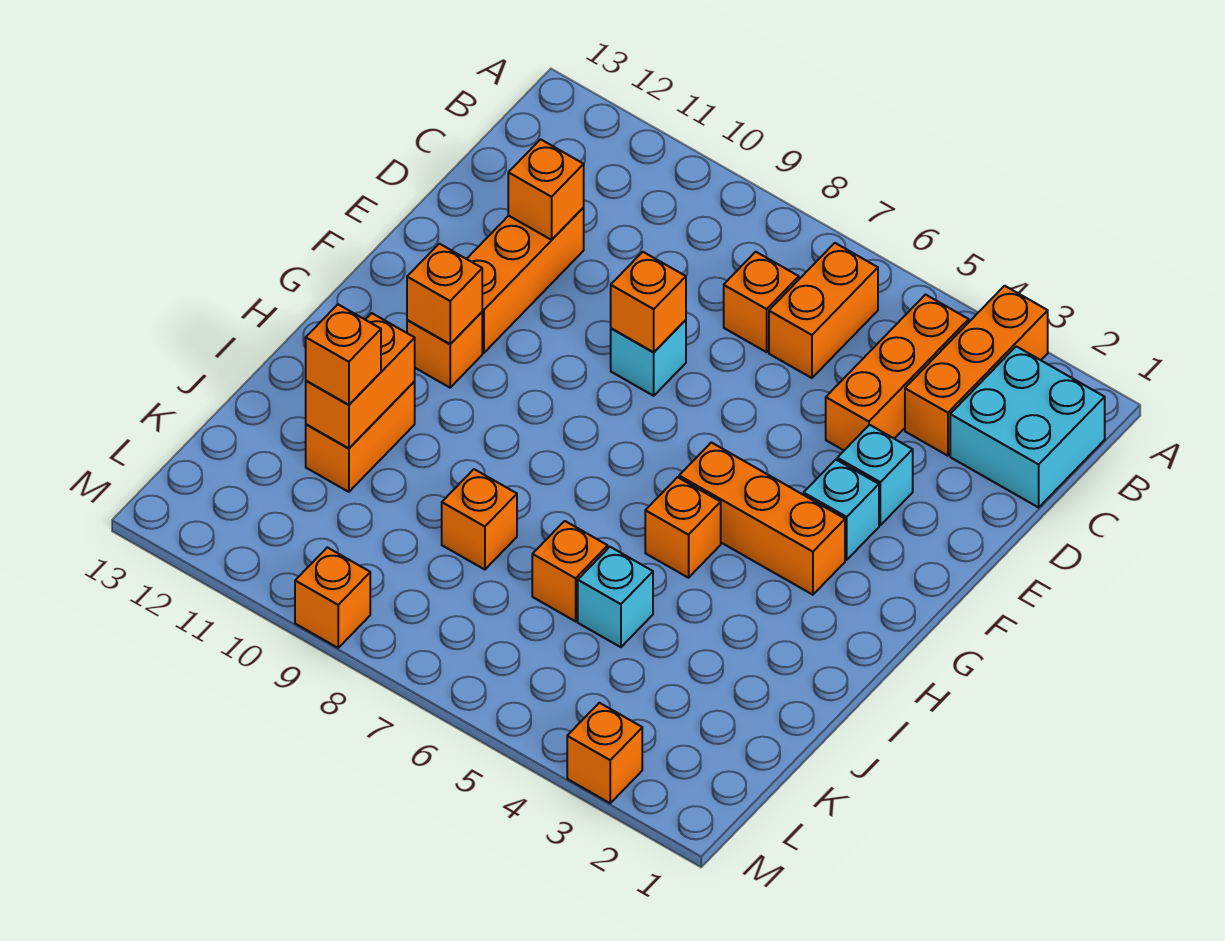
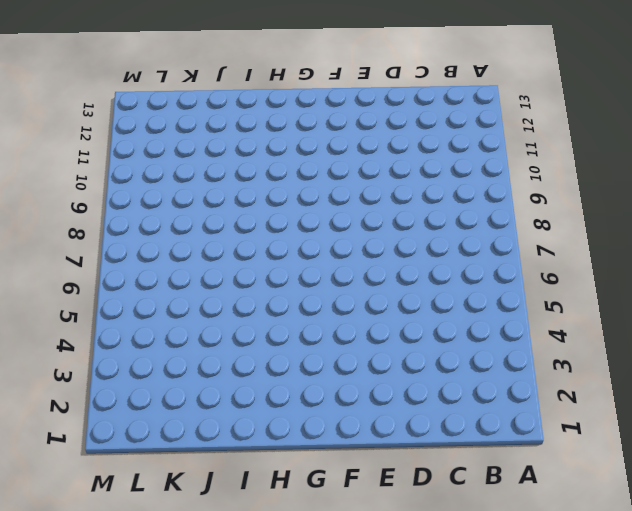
none -> orange 1x3 brick [905,286,1048,456]
none -> cyan 2x2 brick [950,346,1105,507]
none -> orange 1x3 brick [826,295,969,450]

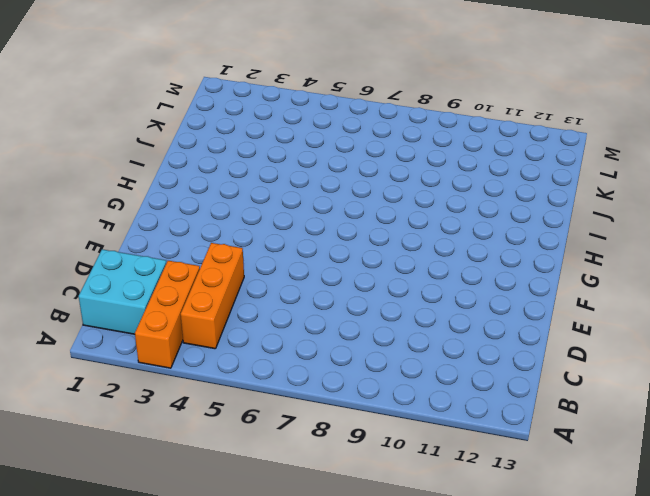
none -> orange 1x2 brick [769,243,878,378]
none -> orange 1x1 brick [724,252,799,352]
none -> orange 1x3 brick [467,208,584,353]

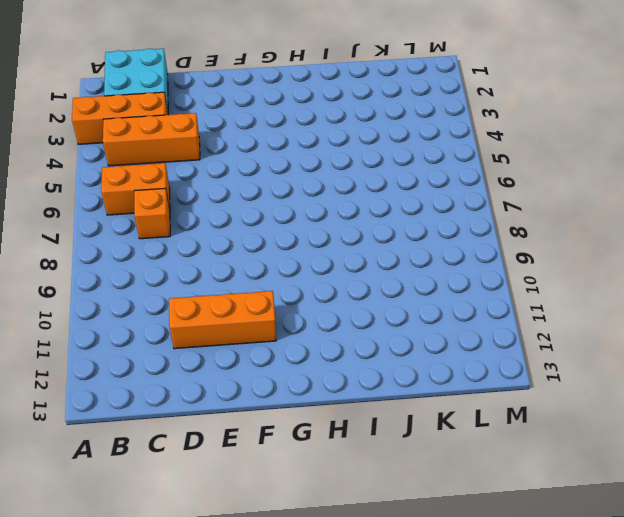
none -> cyan 1x1 brick [837,425,913,525]
none -> cyan 1x1 brick [611,320,686,396]
none -> cyan 1x1 brick [804,460,879,560]

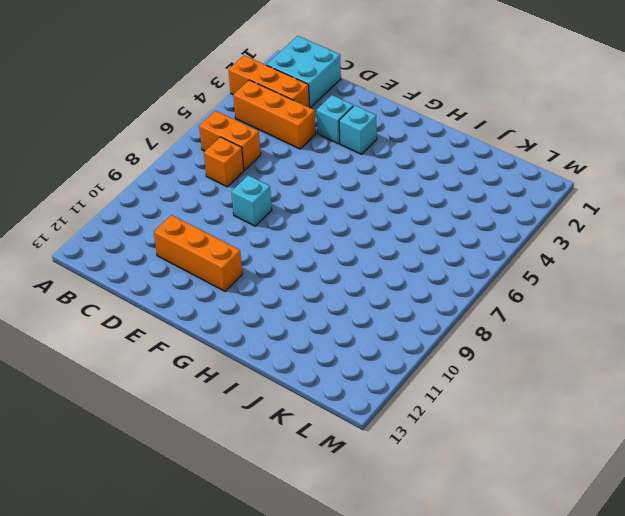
none -> orange 1x3 brick [679,442,845,595]
none -> orange 1x1 brick [407,312,482,388]
none -> orange 1x1 brick [645,477,721,578]

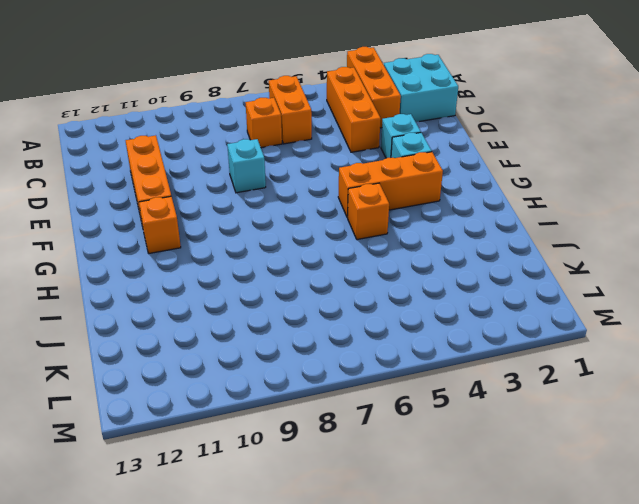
none -> orange 1x2 brick [306,381,415,492]
none -> cyan 1x1 brick [578,547,653,647]
none -> orange 1x1 brick [532,521,608,621]

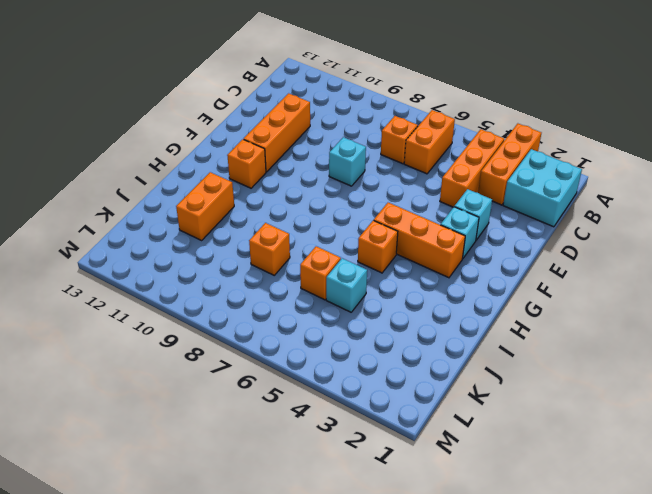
none -> orange 1x1 brick [567,703,642,803]
none -> orange 1x1 brick [295,547,370,648]
none -> orange 1x1 brick [508,139,584,240]

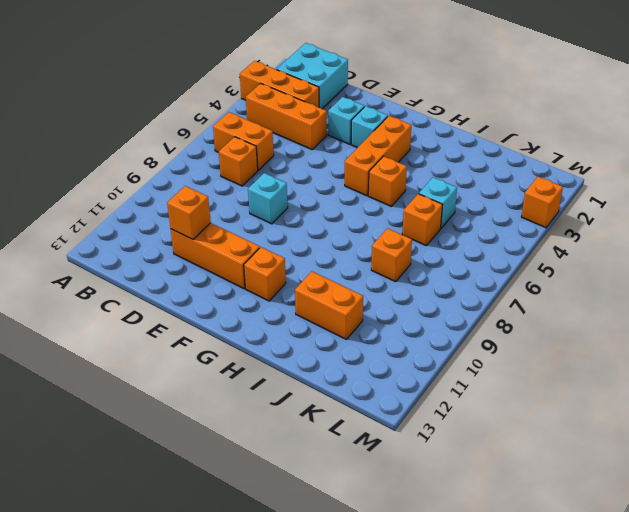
none -> orange 1x1 brick [295,547,370,648]
none -> orange 1x1 brick [611,252,686,352]
none -> orange 1x1 brick [407,244,482,344]

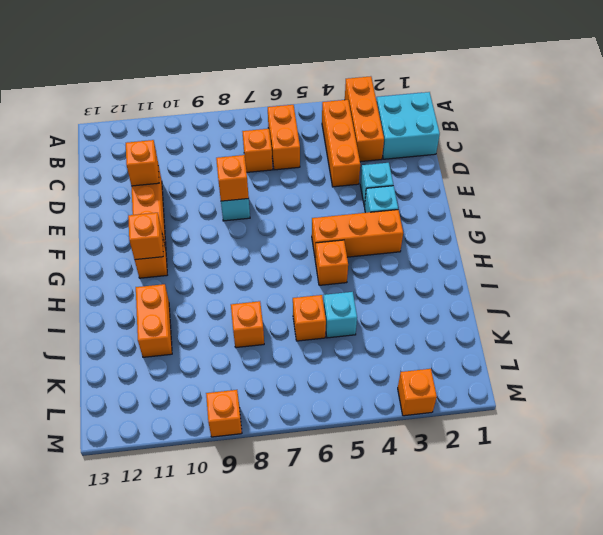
none -> orange 1x2 brick [306,313,415,449]
none -> orange 1x1 brick [306,305,381,405]

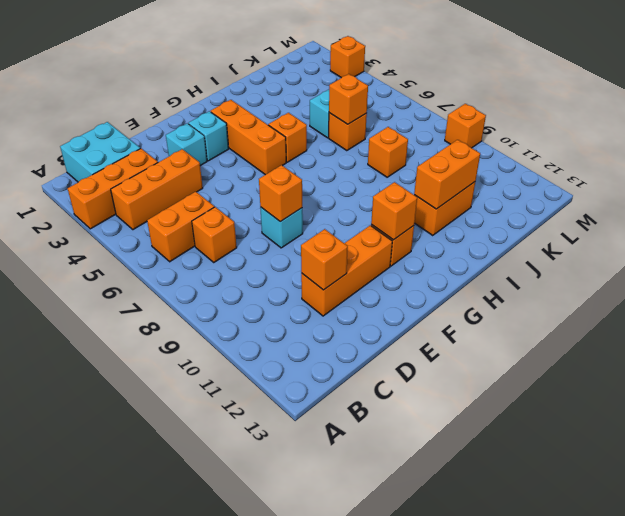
orange 1x1 brick [329,74,368,124] -> orange 1x1 brick moved to [306,305,381,405]

